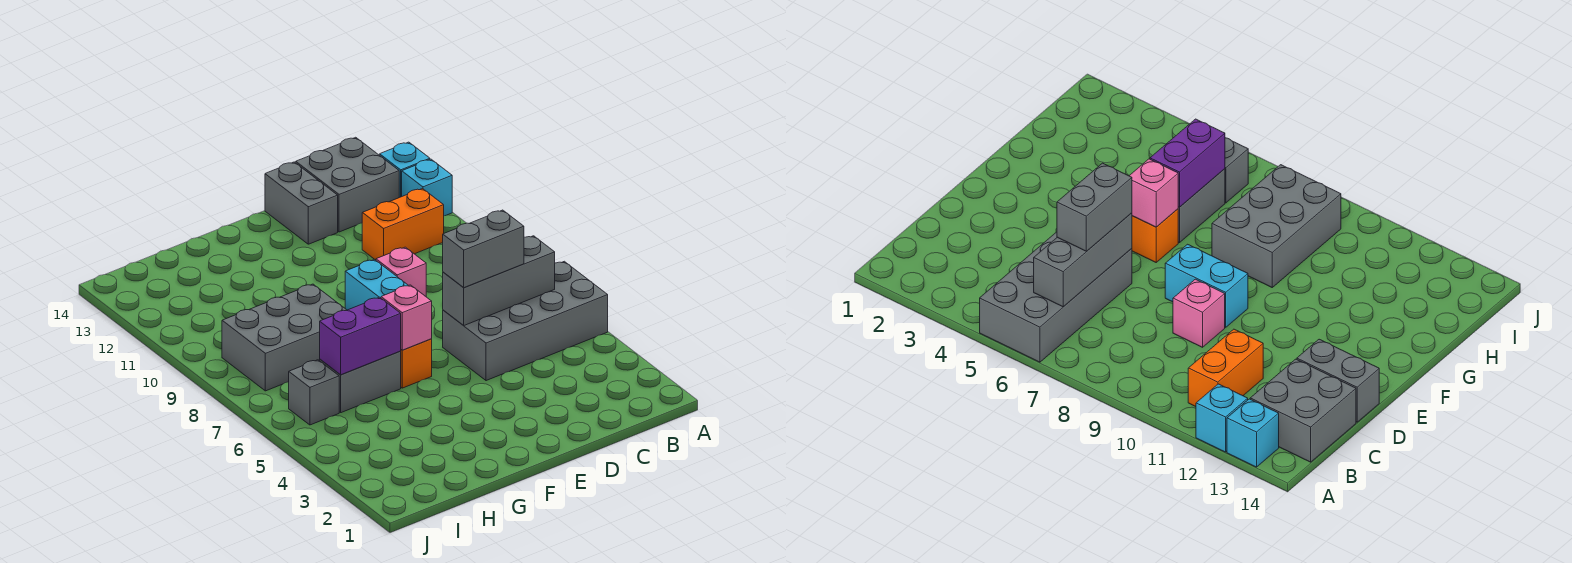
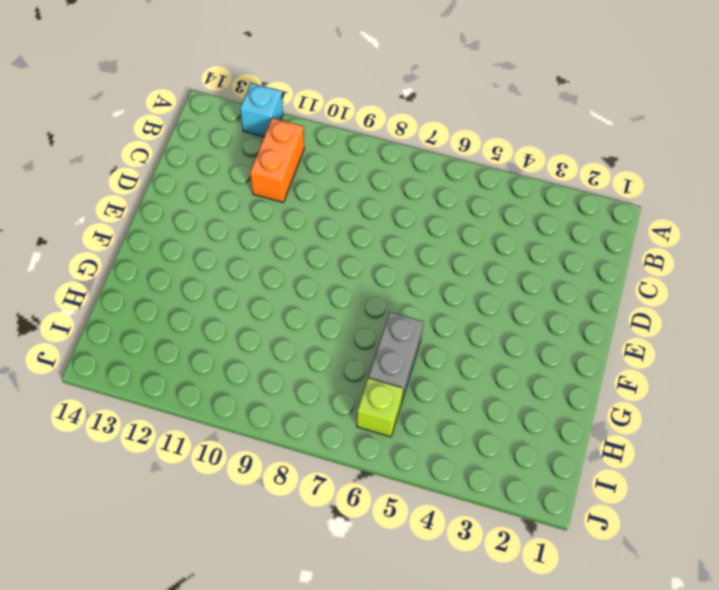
lime 1x1 brick [357,378,403,437] -> grey 1x1 brick [289,360,339,425]
none -> grey 2x4 brick [443,261,608,381]
none -> cyan 1x1 brick [380,142,430,197]
none -> grey 2x2 brick [296,137,399,232]

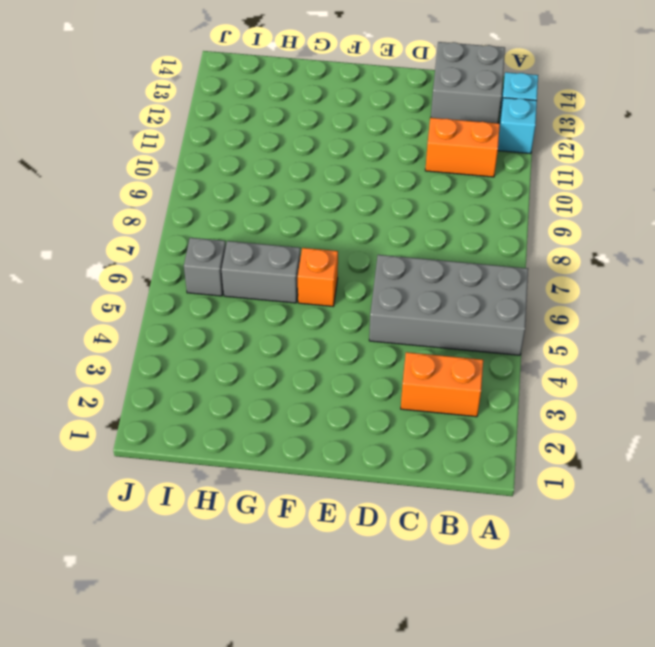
orange 1x2 brick [401,352,483,417] -> none
none -> pink 1x1 brick [376,247,426,296]
none -> grey 1x2 brick [265,162,338,244]
none -> cyan 1x2 brick [345,259,408,310]

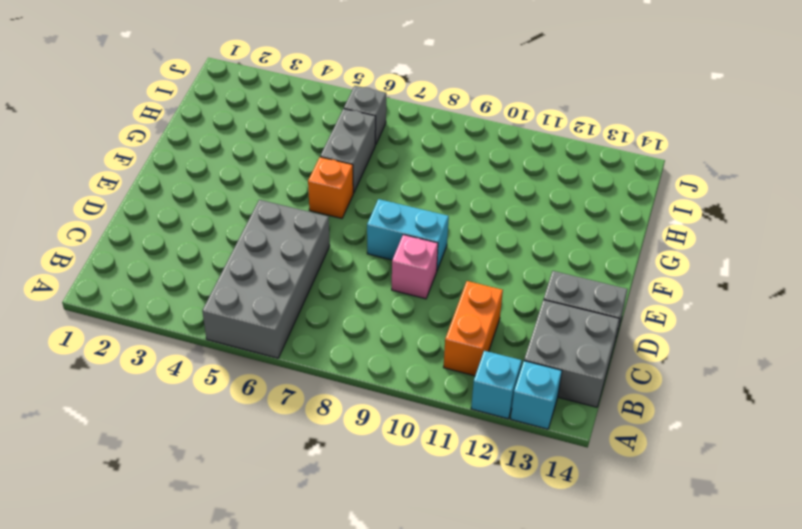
none -> grey 2x3 brick [222,284,347,391]
none -> grey 1x3 brick [443,236,555,326]
none -> pink 1x1 brick [381,285,432,350]

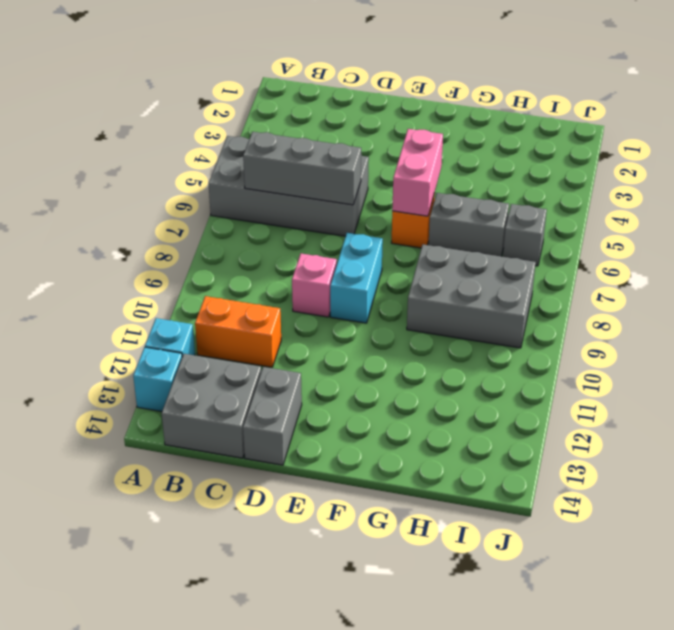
pink 1x2 brick [392,129,443,216] -> pink 1x1 brick [381,285,432,350]
none -> purple 1x2 brick [320,297,401,375]
none -> grey 1x2 brick [443,210,524,288]

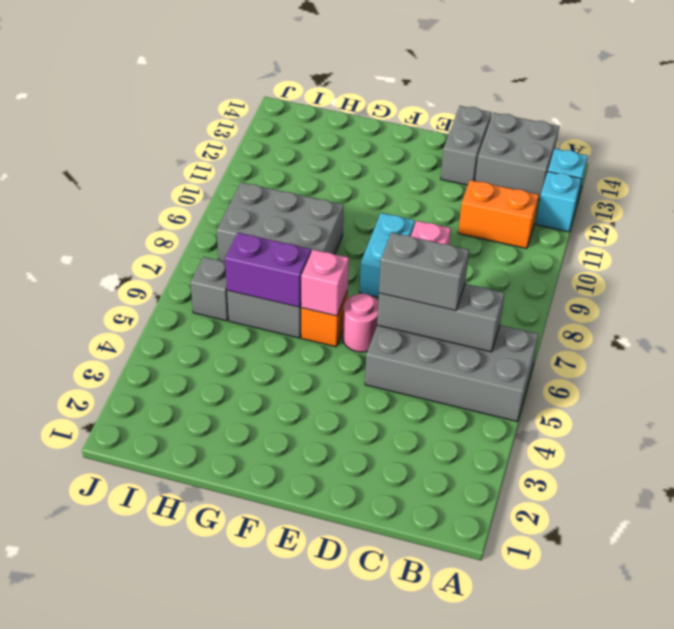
pink 1x1 round brick [343,294,378,352] -> none

